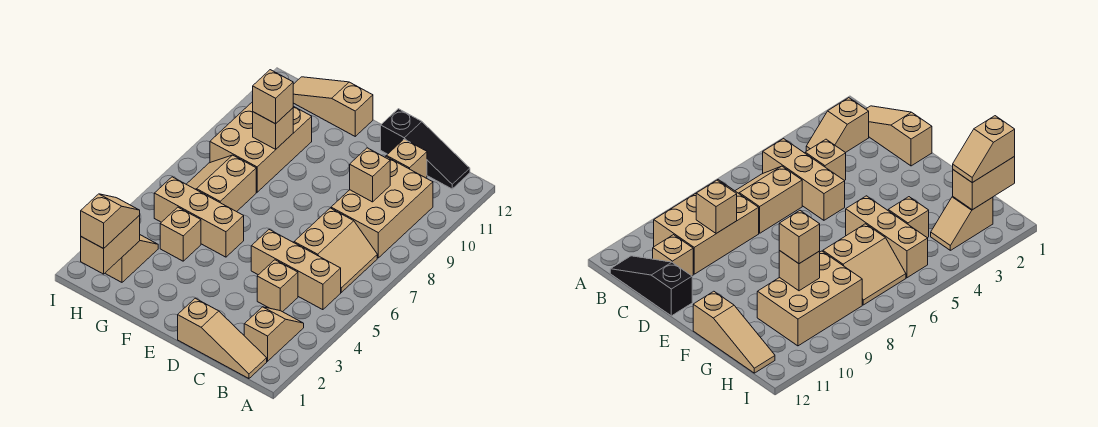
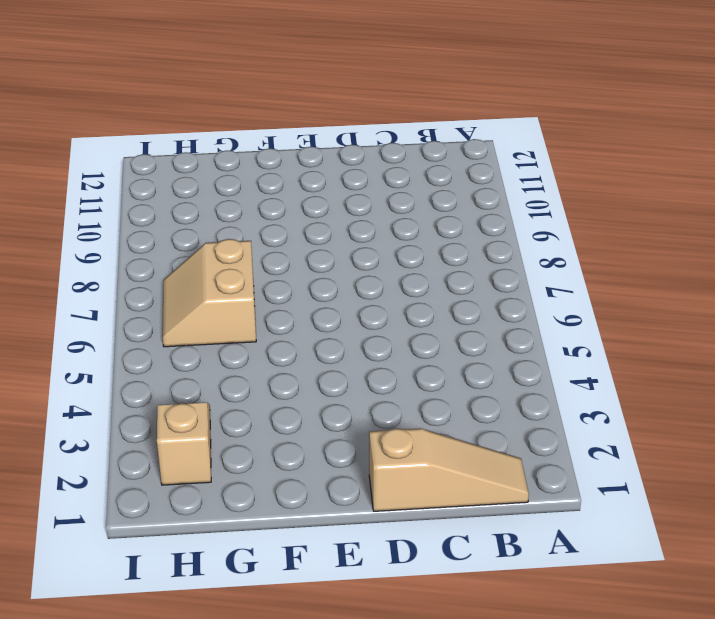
none -> tan 1x2 slope [244,307,304,361]
none -> tan 1x3 brick [251,230,341,310]
none -> tan 2x2 slope [294,208,377,292]

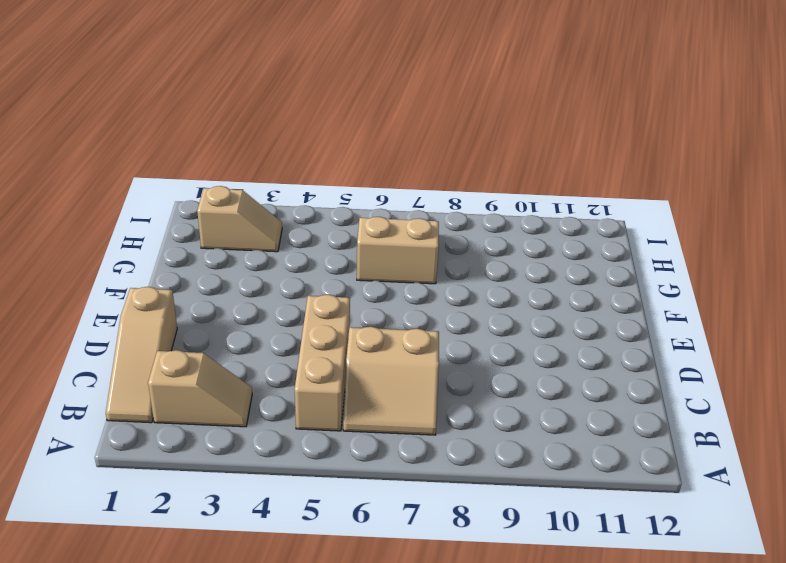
none -> tan 2x3 brick [331,156,433,258]
none -> black 1x3 slope [381,109,470,189]
none -> tan 1x1 brick [257,260,298,312]

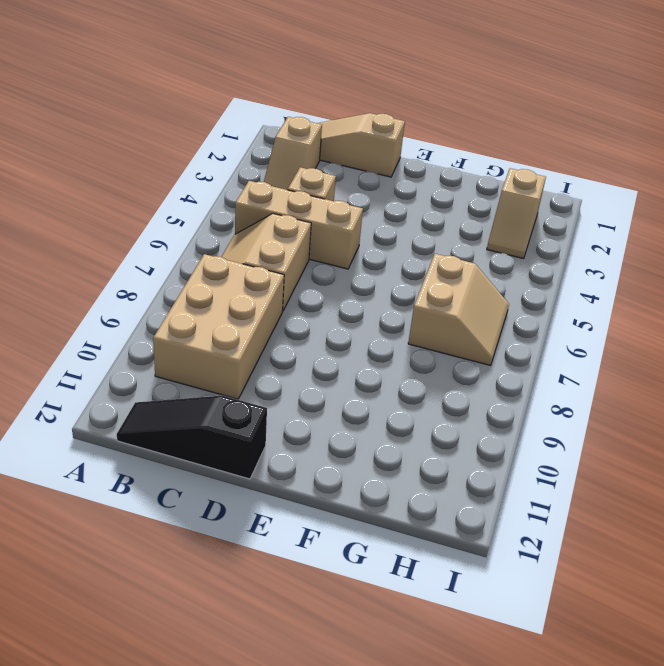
none -> tan 1x1 brick [386,139,427,178]
none -> tan 1x3 brick [154,177,244,257]
none -> tan 1x3 slope [293,77,373,136]

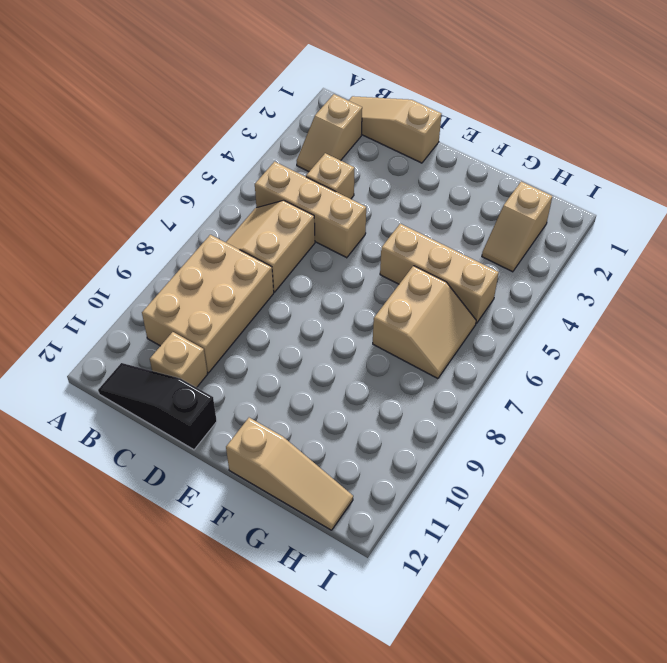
none -> tan 1x1 brick [160,207,201,261]
none -> tan 2x3 brick [210,102,312,192]
none -> tan 1x1 brick [350,148,390,202]

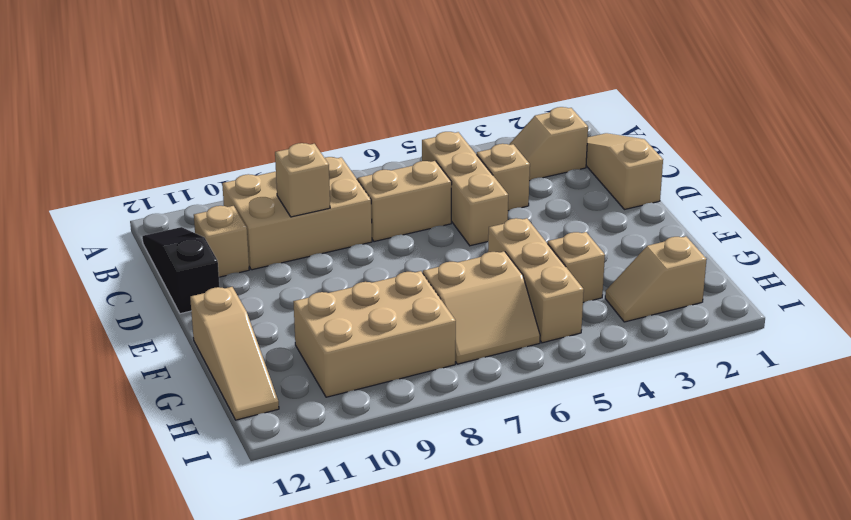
none -> tan 1x1 brick [253,108,293,149]
none -> tan 1x2 brick [81,215,140,274]
none -> tan 1x1 brick [253,70,293,124]

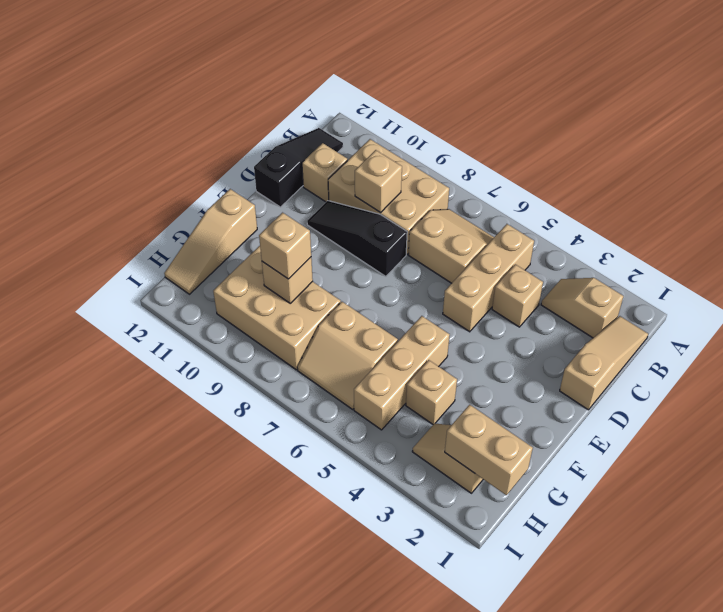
black 1x3 slope [307,201,407,276] -> none
none -> tan 1x2 slope [81,194,140,249]

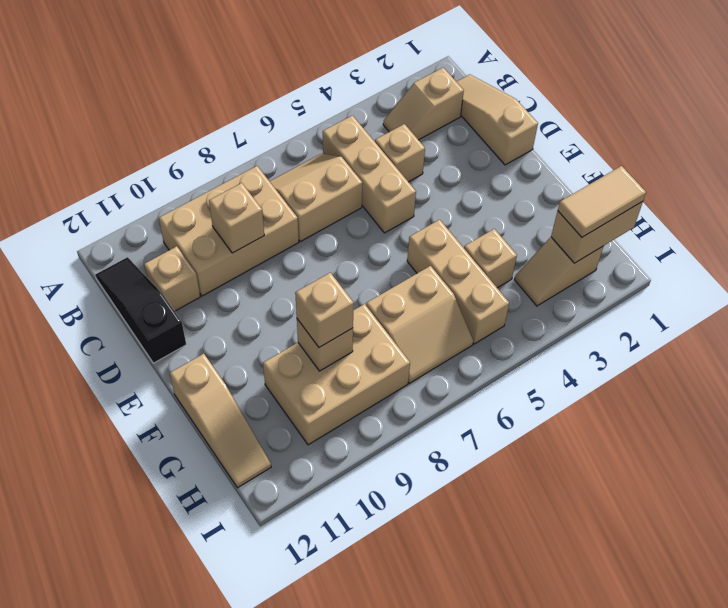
tan 1x2 tile [558,166,646,237] -> tan 1x2 slope [81,194,140,249]

